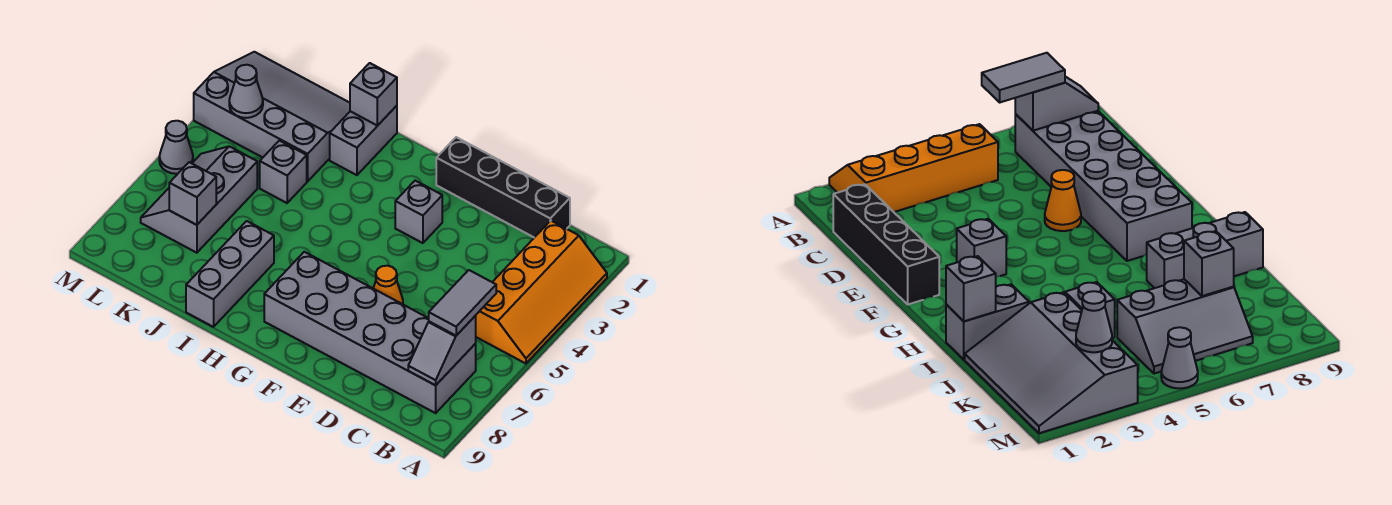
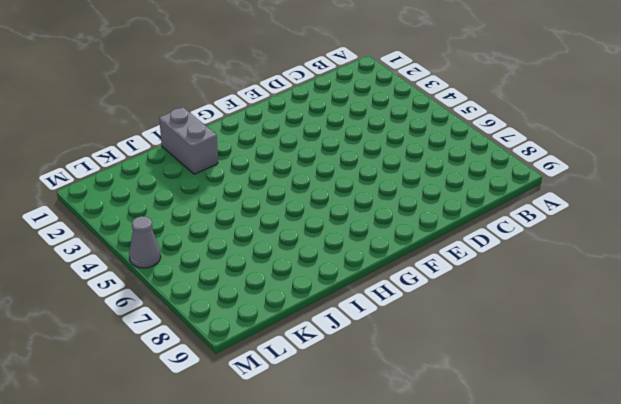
none -> orange 2x4 slope [475,221,607,364]
none -> grey 2x6 brick [264,252,476,413]
none -> black 1x4 brick [436,137,570,238]

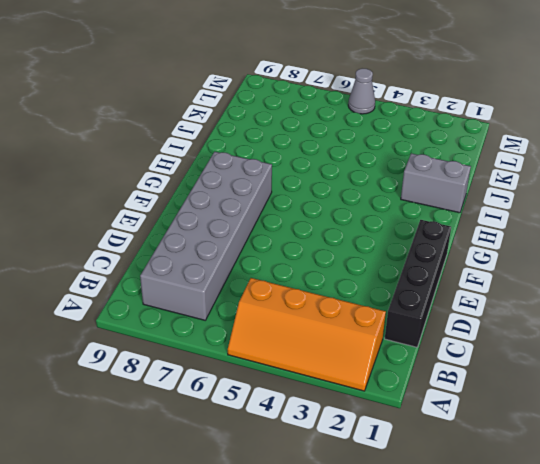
none -> orange 1x1 cone [373,266,403,304]
none -> grey 1x1 brick [395,181,442,243]
none -> grey 1x3 brick [186,221,274,327]

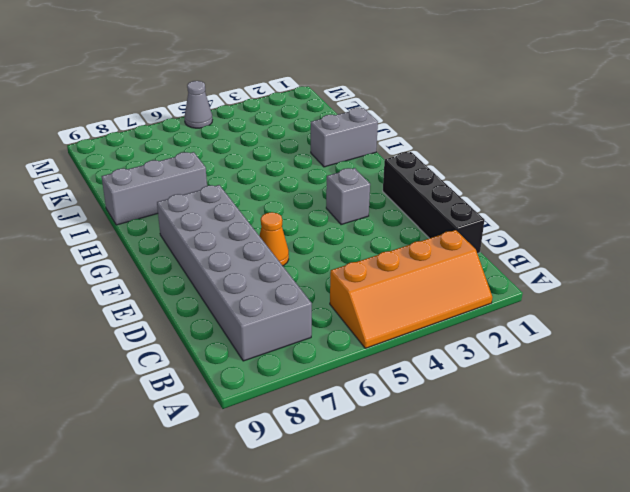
none -> grey 3x4 slope [194,52,350,181]
none -> grey 1x1 brick [260,140,307,203]
none -> grey 2x3 slope [141,146,257,253]

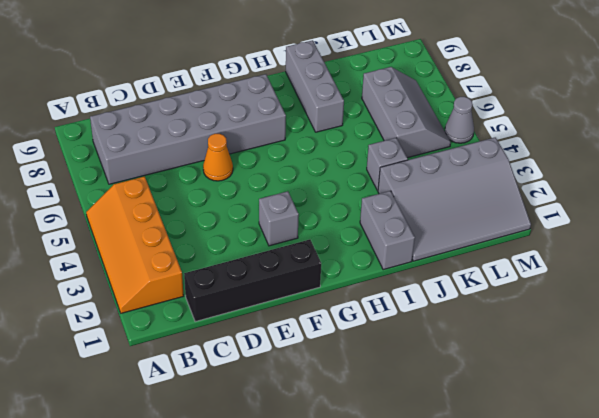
none -> grey 1x2 slope [408,316,476,385]
none -> grey 1x1 brick [350,63,397,126]
none -> grey 1x1 brick [169,162,216,225]

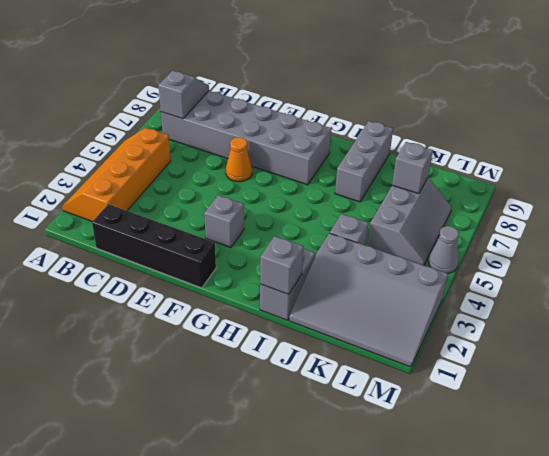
none -> grey 1x1 cone [229,65,263,118]
none -> grey 1x2 tile [429,270,496,335]

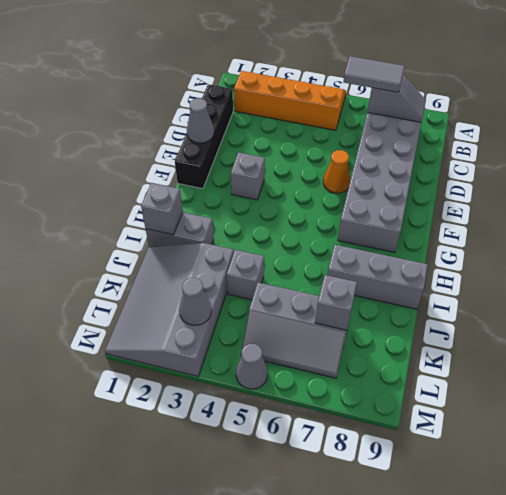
grey 1x1 cone [187,98,214,143] -> none

